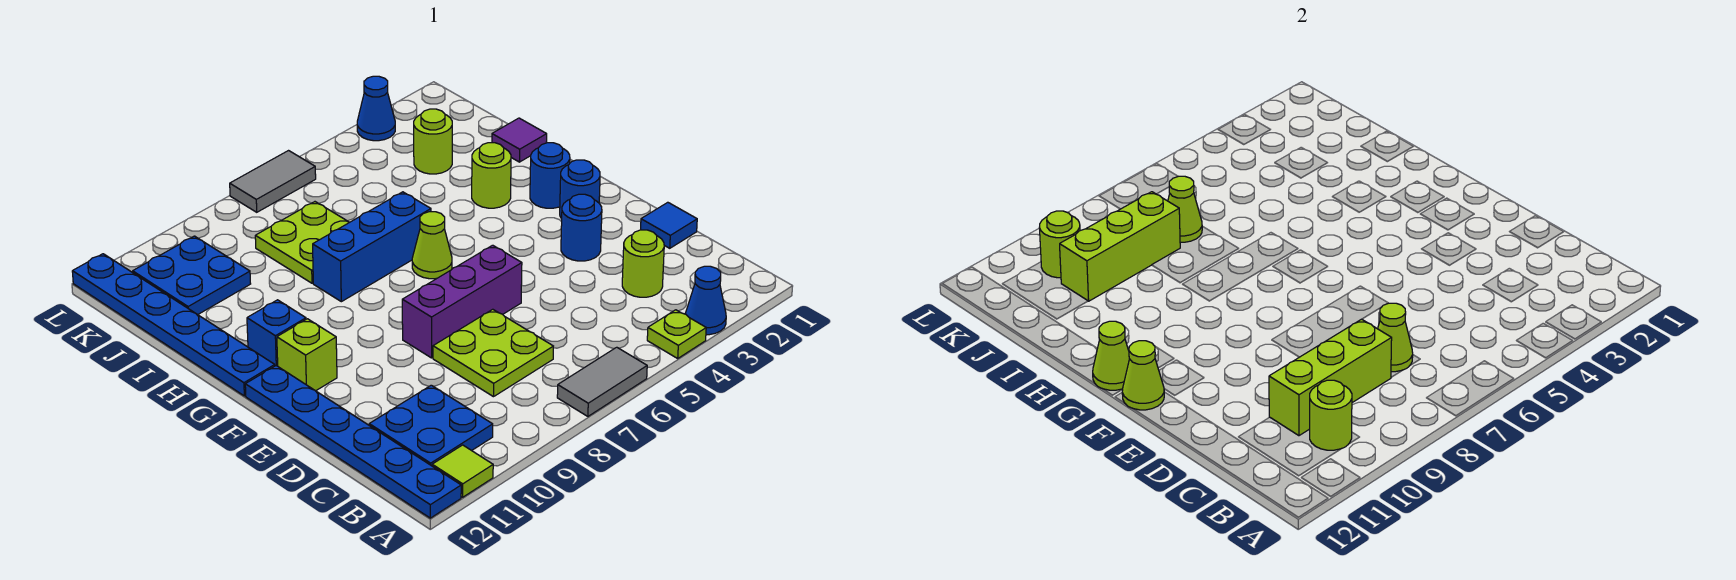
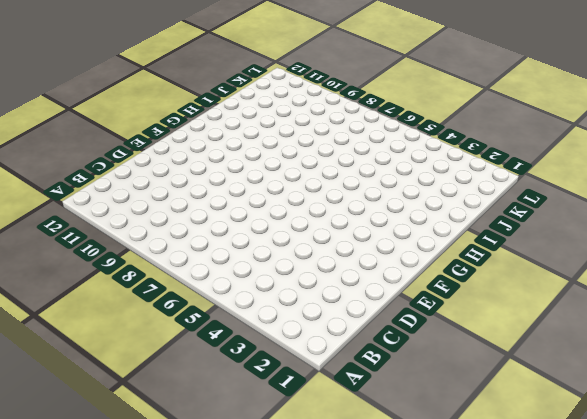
none -> blue 1x1 cone [685,266,726,335]
none -> lime 1x1 plate [647,310,706,358]
none -> grey 1x2 tile [557,347,647,416]
none -> lime 1x1 tile [432,445,493,497]

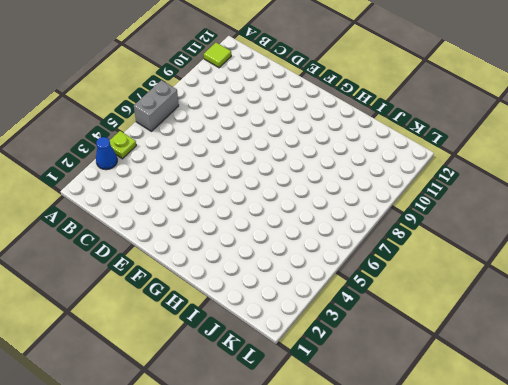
grey 1x2 brick [134,80,179,131] -> grey 1x2 tile [557,347,647,416]
none -> blue 1x6 plate [245,366,461,518]
none -> blue 2x2 plate [369,385,493,466]
none -> lime 1x1 round brick [622,230,664,297]
none -> lime 2x2 plate [433,309,553,397]

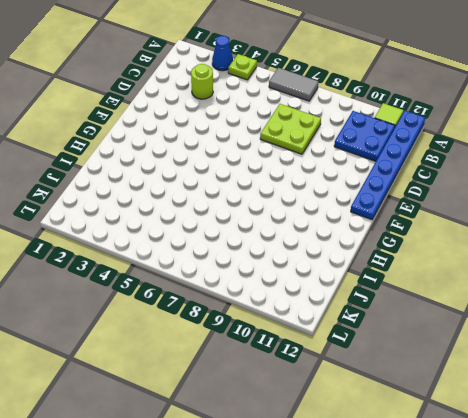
none -> blue 1x1 tile [641,202,697,248]
none -> blue 1x1 round brick [561,194,602,261]
none -> purple 1x3 brick [402,245,522,358]
none -> blue 1x1 round brick [560,160,600,219]

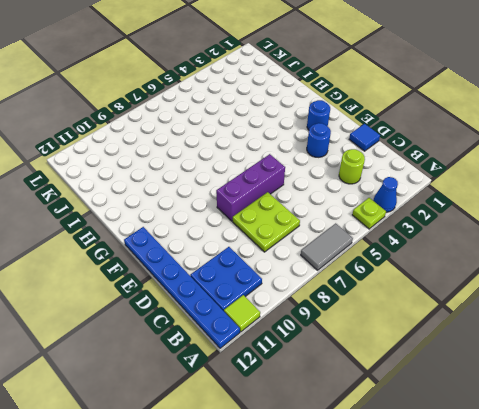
none -> lime 1x1 brick [277,319,337,391]
none -> blue 1x1 round brick [530,143,570,208]
none -> lime 1x1 cone [412,212,452,279]
none -> blue 1x1 brick [247,300,306,366]

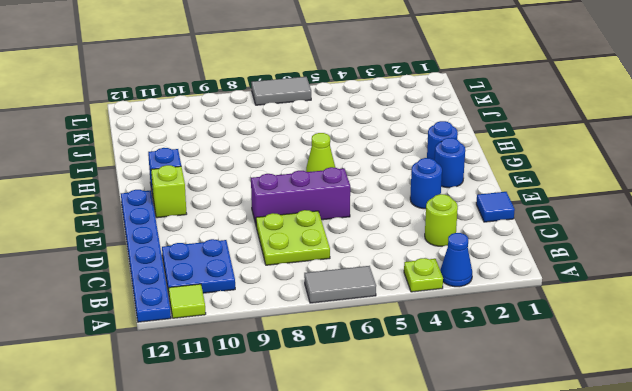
none -> blue 1x6 plate [72,254,275,396]
none -> lime 1x1 round brick [472,143,511,208]
none -> blue 1x3 brick [313,192,431,302]
none -> purple 1x1 tile [492,118,547,162]

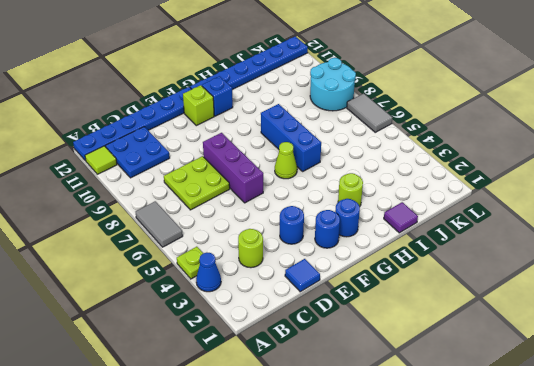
cyan 2x2 round brick [310,58,356,111] -> none
none -> lime 2x2 plate [255,202,350,283]
none -> lime 1x1 round brick [414,109,452,174]
none -> blue 2x2 plate [133,236,251,315]
none -> blue 1x1 cone [357,76,395,141]

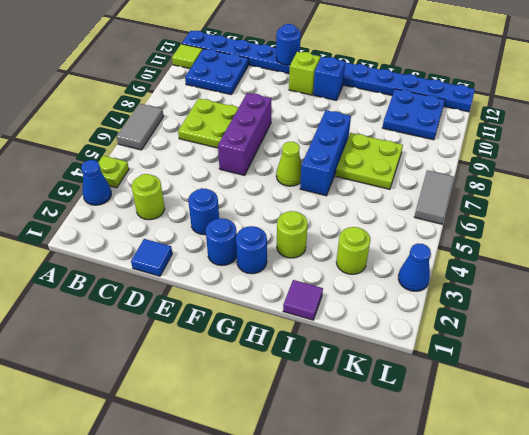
blue 1x1 round brick [276,24,301,65] -> none
none -> lime 1x1 round brick [1310,380,1352,450]
none -> lime 1x1 cone [1378,303,1413,372]
none -> lime 1x3 brick [1269,319,1392,436]
none -> lime 1x1 cone [1122,341,1164,410]

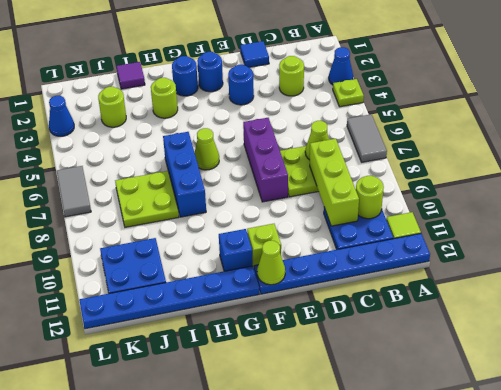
none -> lime 1x1 cone [1093,321,1129,390]
none -> lime 1x1 cone [1168,176,1202,242]
none -> lime 1x3 brick [1060,192,1180,301]
none -> lime 1x1 round brick [1039,211,1080,278]

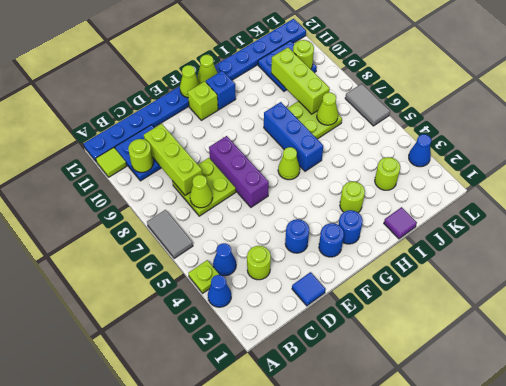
blue 1x1 cone [213,243,236,276] -> none

